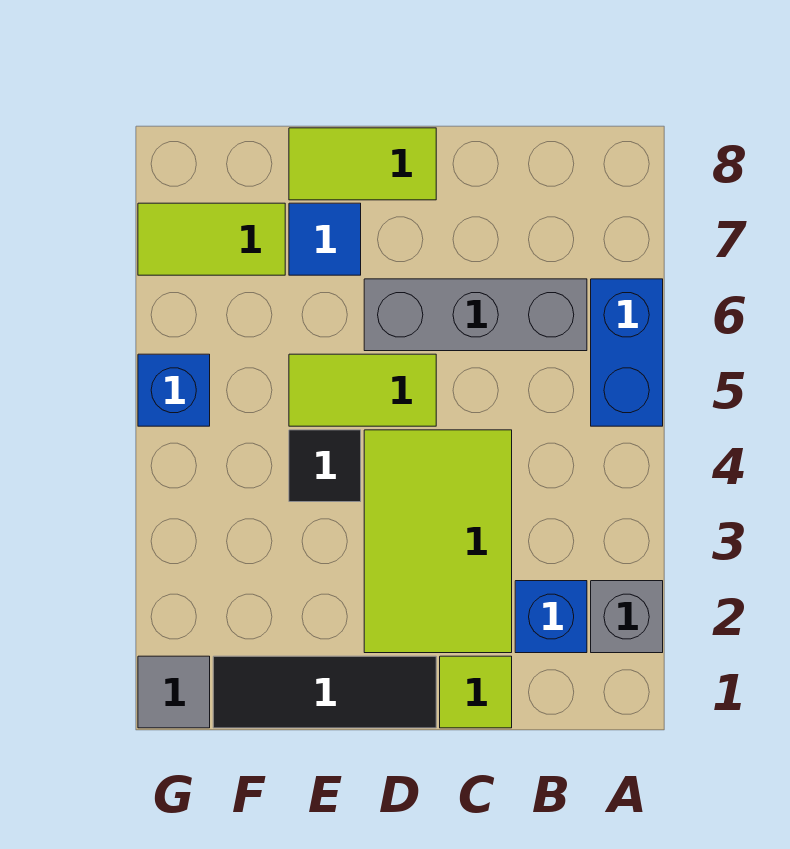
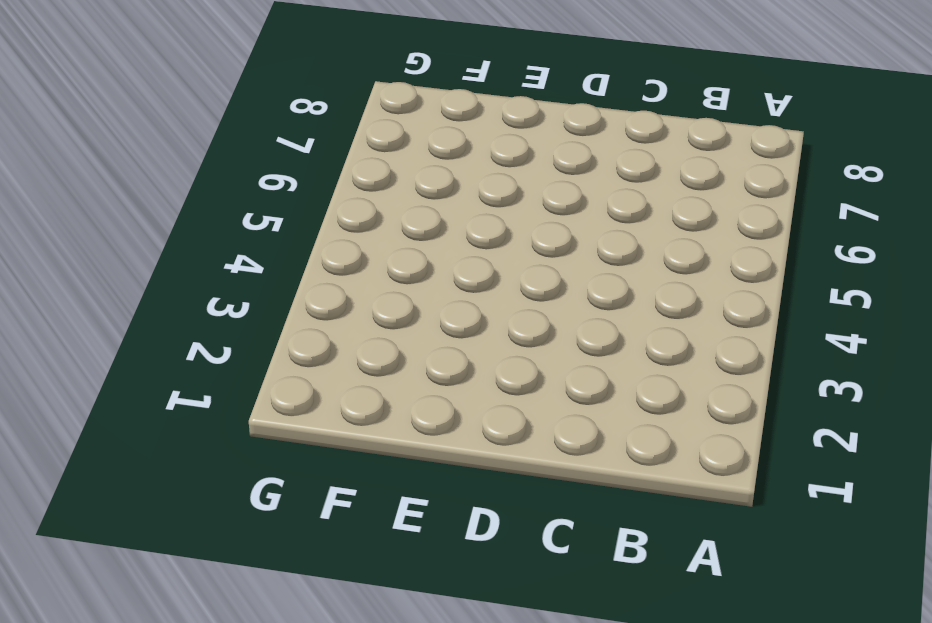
none -> grey 1x1 brick [591,581,663,653]
none -> blue 1x2 brick [591,279,663,426]
none -> blue 1x1 brick [515,581,587,653]

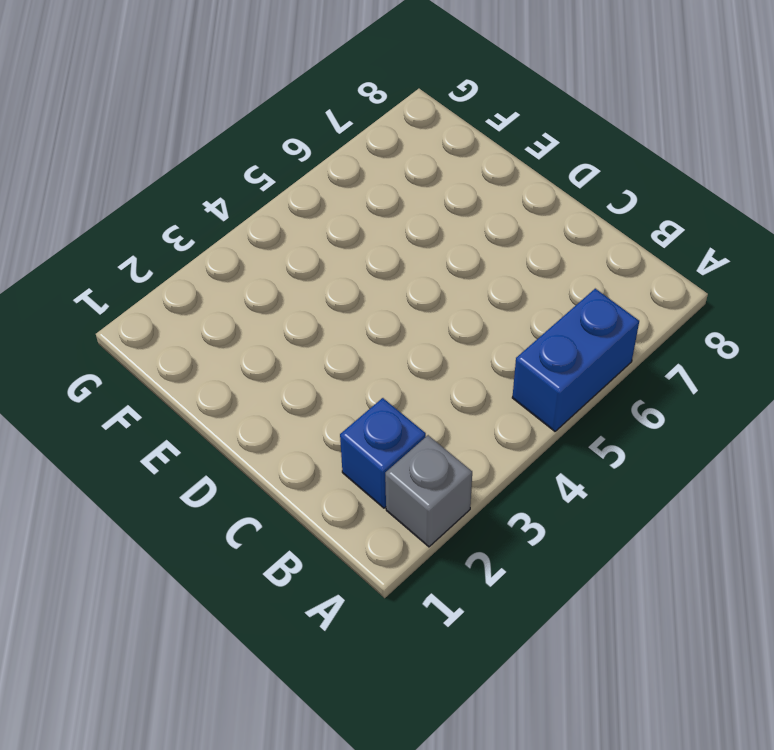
none -> grey 1x3 brick [364,279,587,351]
none -> lime 1x1 tile [440,656,512,728]
none -> lime 2x3 tile [364,430,512,653]

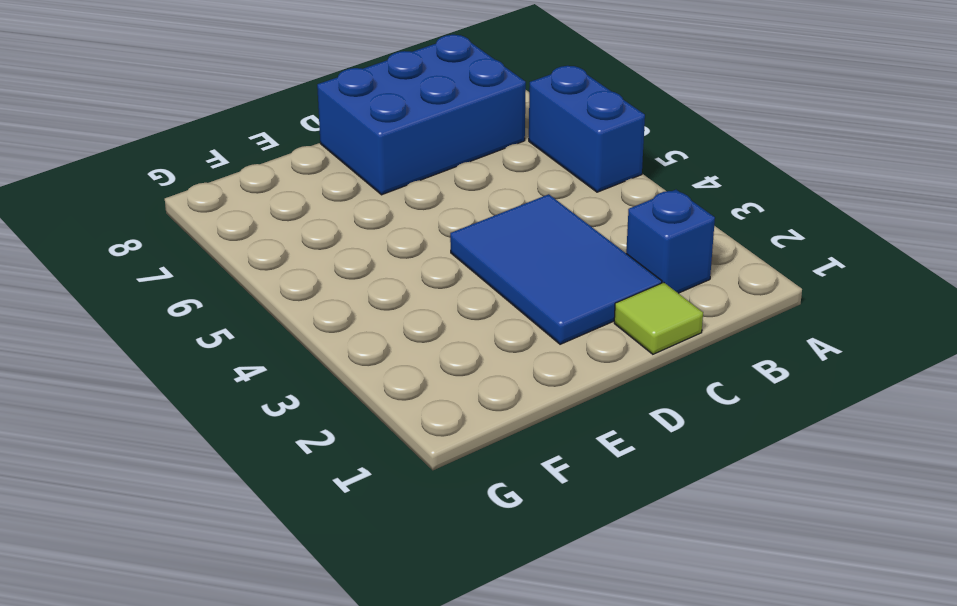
blue 2x3 brick [317,35,526,195] -> lime 1x2 tile [289,128,436,200]
blue 2x3 tile [450,194,662,344] -> lime 2x3 tile [364,430,512,653]
none -> grey 1x1 brick [591,581,663,653]
none -> grey 1x3 brick [364,279,587,351]
none -> black 1x3 tile [213,656,436,728]

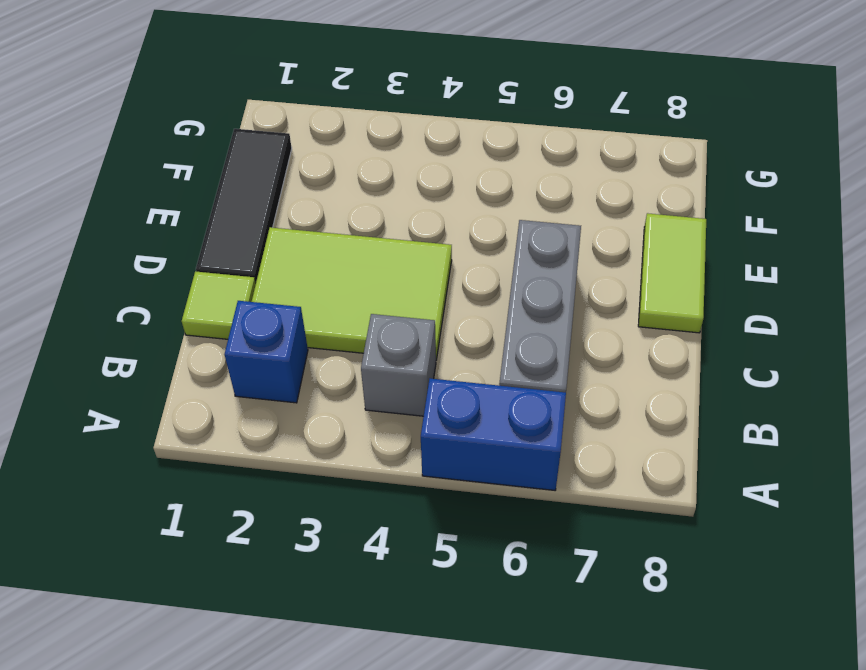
grey 1x1 brick [361,314,436,416] -> grey 1x1 brick moved to [591,581,663,653]
none -> lime 1x2 tile [289,354,436,426]
none -> black 1x1 tile [289,430,361,502]
none -> blue 1x1 tile [289,203,361,275]

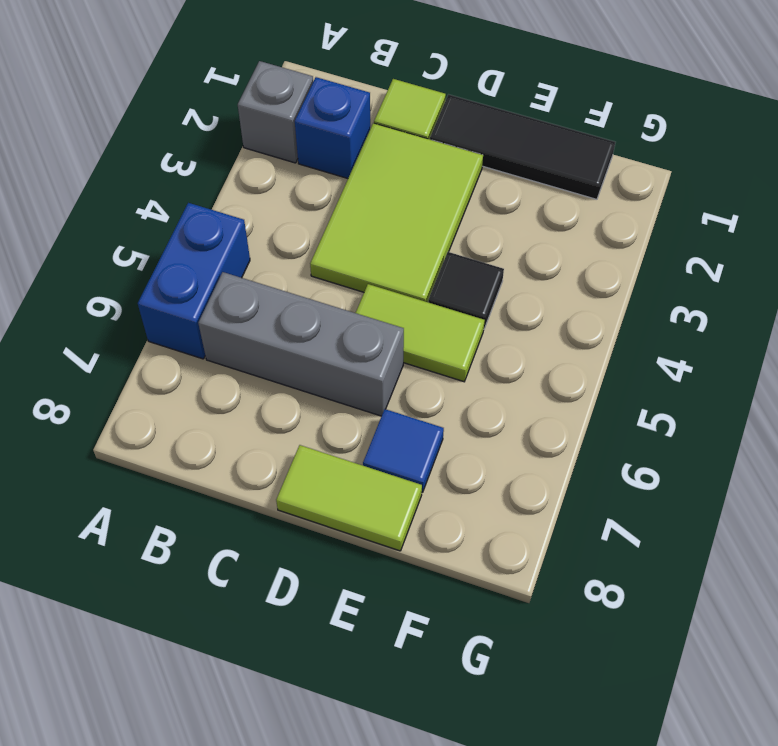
none -> lime 1x2 tile [138,203,285,275]
none -> grey 1x1 tile [138,656,210,728]
none -> blue 1x1 brick [138,354,210,426]

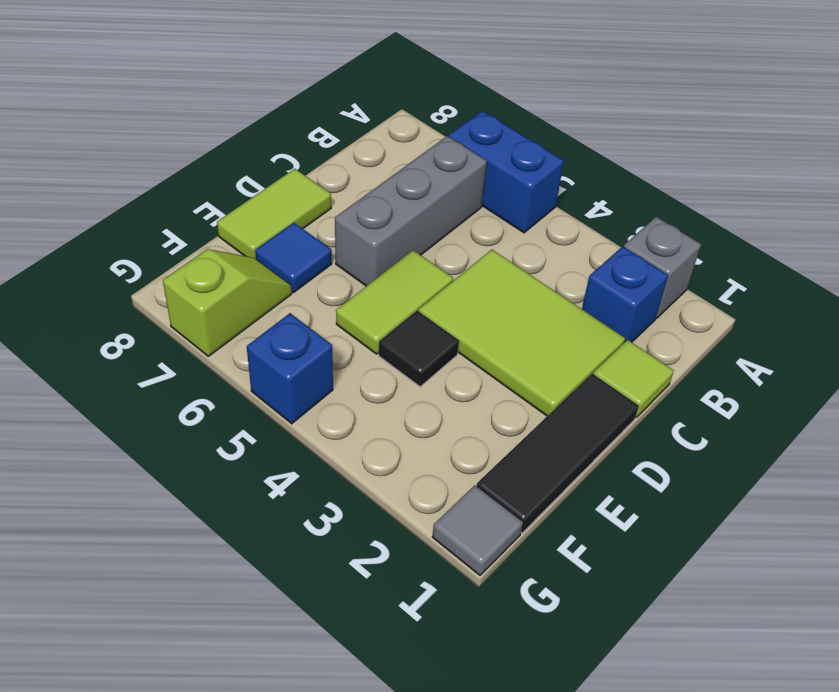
lime 1x2 slope [163,249,292,356] -> lime 1x2 tile [138,203,285,275]

